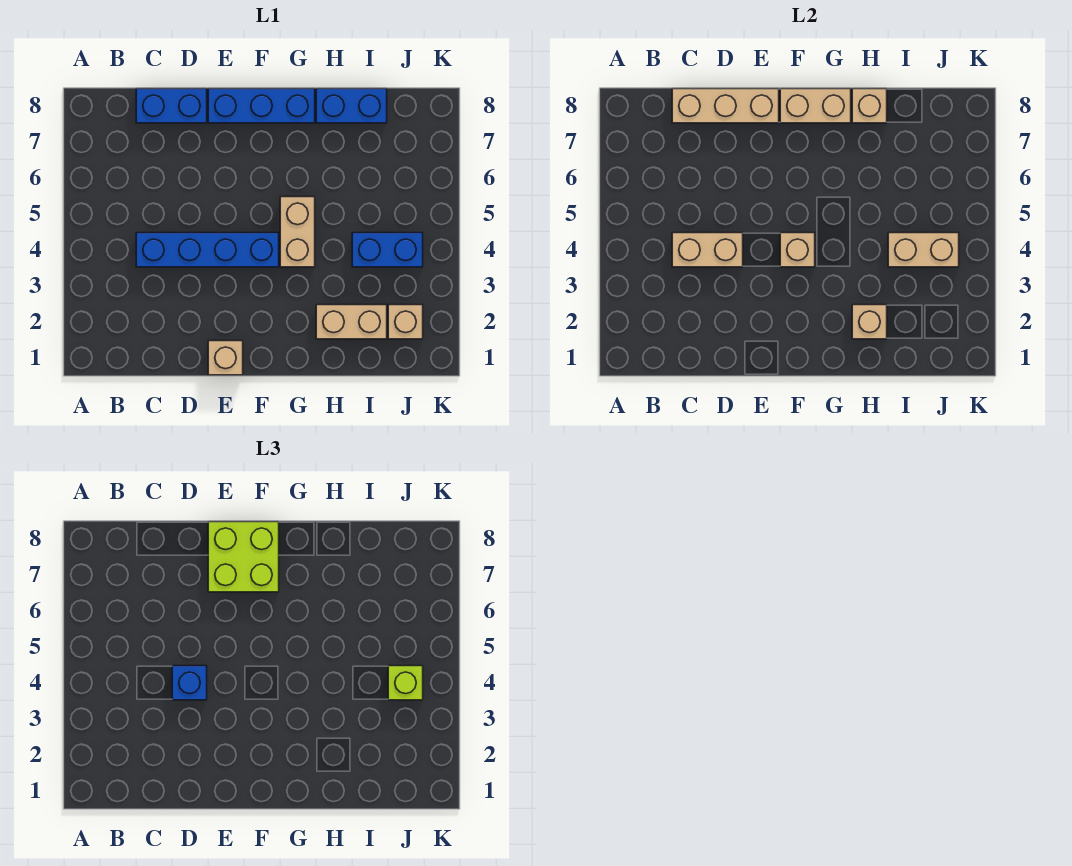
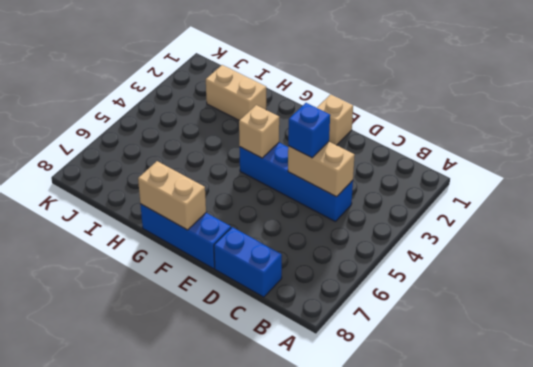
none -> tan 1x2 brick [280,197,315,267]
none -> blue 1x2 brick [316,89,387,123]
none -> blue 1x2 brick [352,233,423,267]

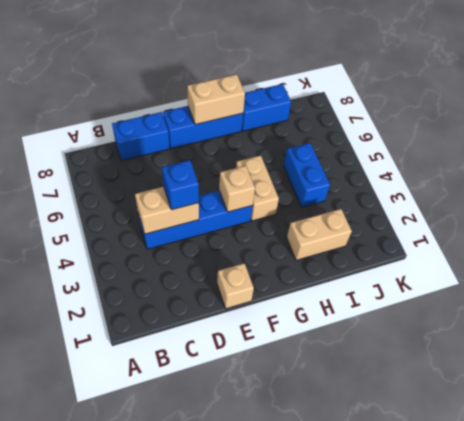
blue 1x2 brick [284,143,330,207] -> blue 1x2 brick turned to [352,233,423,267]
none -> tan 1x1 brick [388,305,423,339]
none -> tan 1x3 brick [672,89,779,123]
none -> tan 1x1 brick [852,305,887,339]

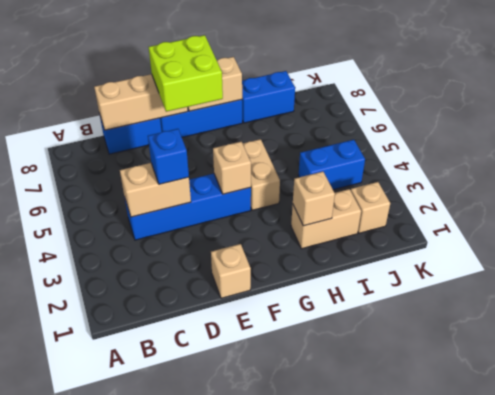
none -> tan 1x1 brick [852,89,887,123]
none -> tan 1x2 brick [888,233,959,267]
none -> lime 1x1 brick [388,666,423,700]

